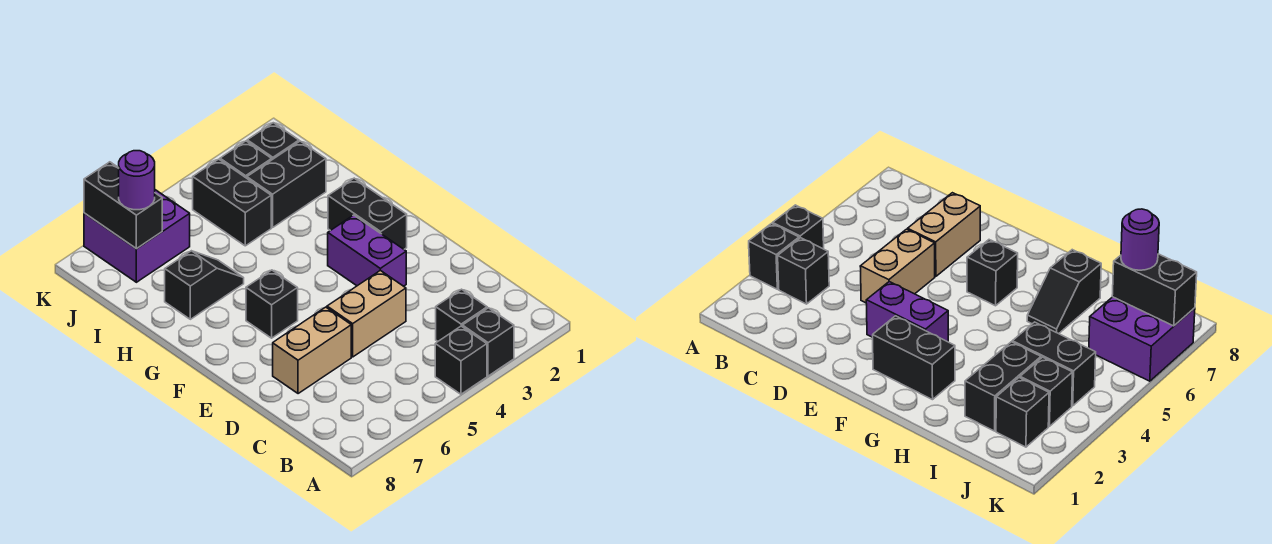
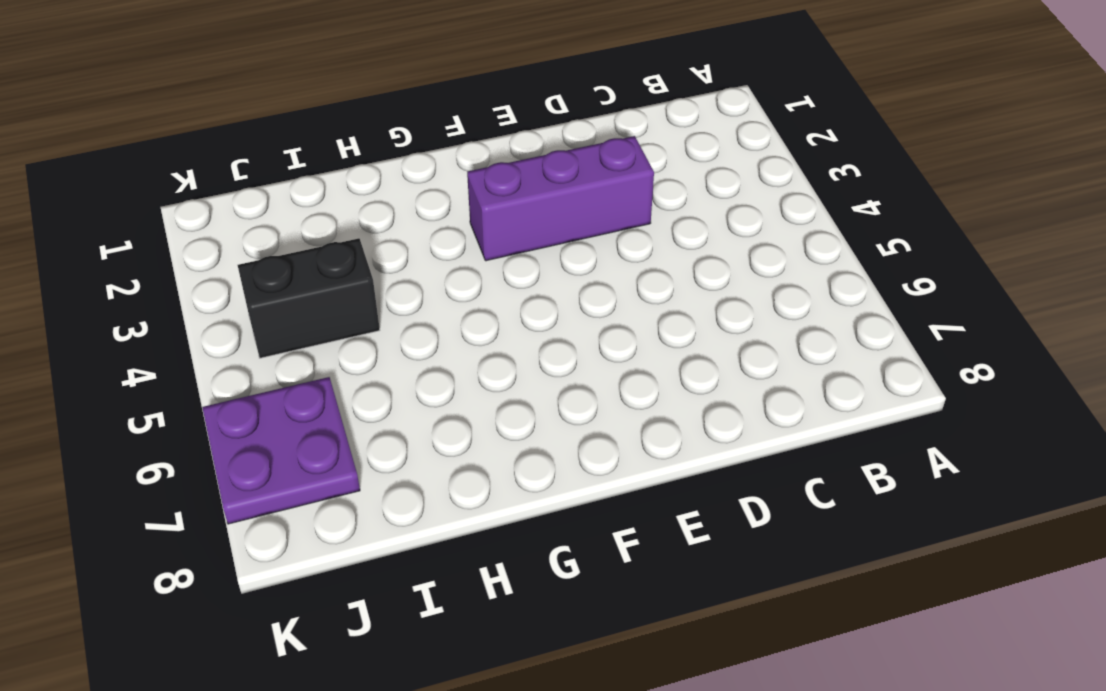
purple 1x3 brick [467,136,654,261] -> purple 1x2 brick [328,215,406,286]
purple 2x2 plate [202,377,360,524] -> purple 2x2 brick [84,190,190,282]
none -> black 1x1 brick [463,308,514,376]
none -> black 1x1 brick [435,326,487,394]
none -> black 1x1 brick [436,289,487,341]

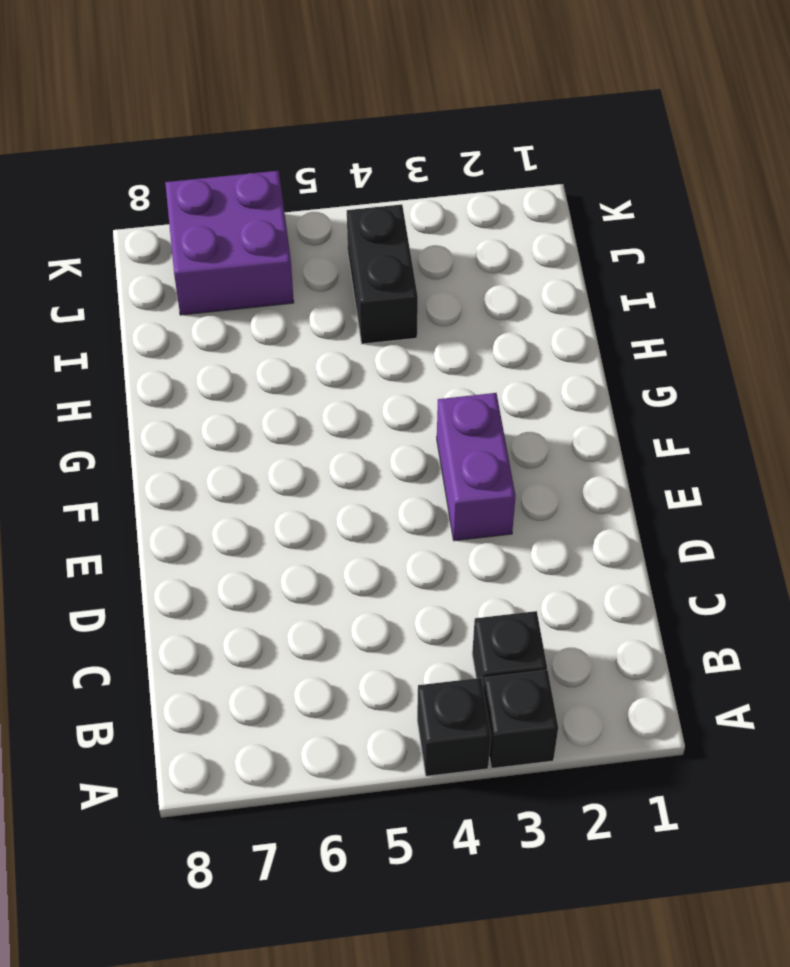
none -> tan 1x2 brick [327,270,406,357]
none -> tan 1x2 brick [273,307,351,394]
none -> black 1x2 brick [328,178,407,249]

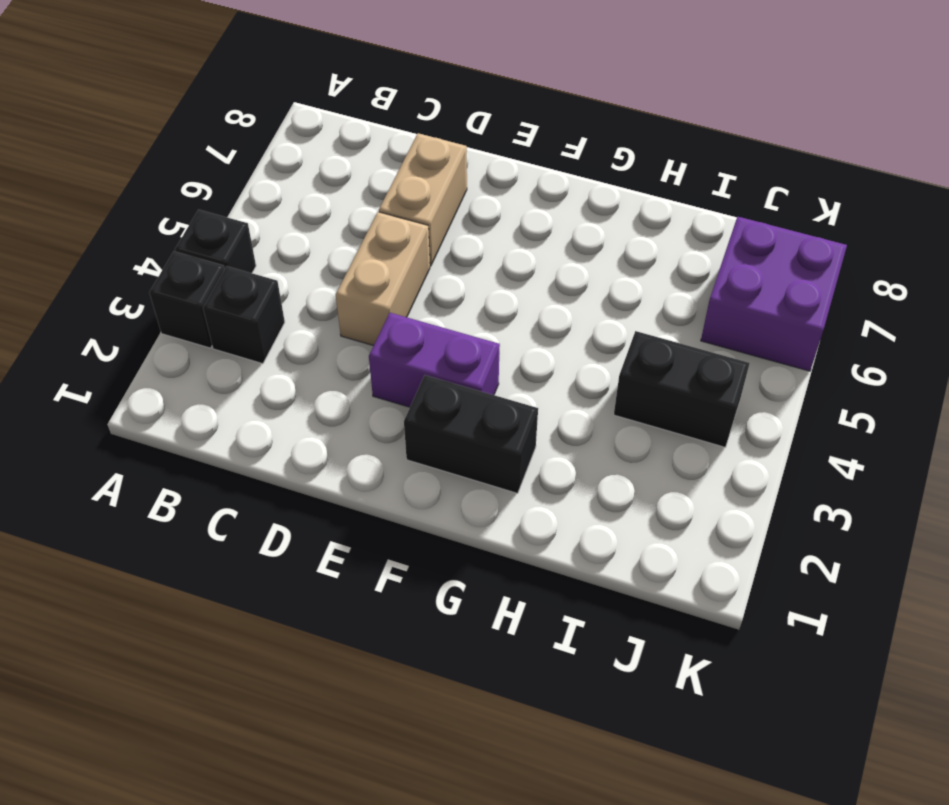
none -> black 1x1 brick [246,270,298,338]
none -> black 1x2 slope [165,251,244,319]
none -> black 1x2 brick [247,141,326,228]

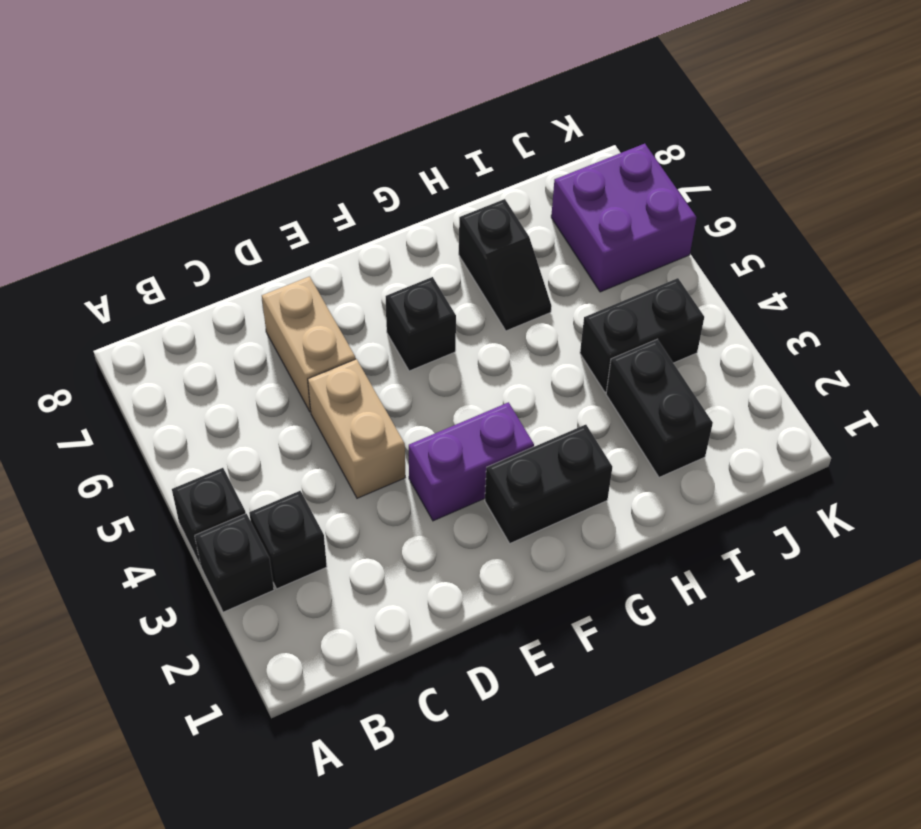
none -> black 1x1 brick [247,123,299,160]
none -> black 1x1 brick [220,141,272,178]
none -> black 1x2 brick [84,162,162,249]

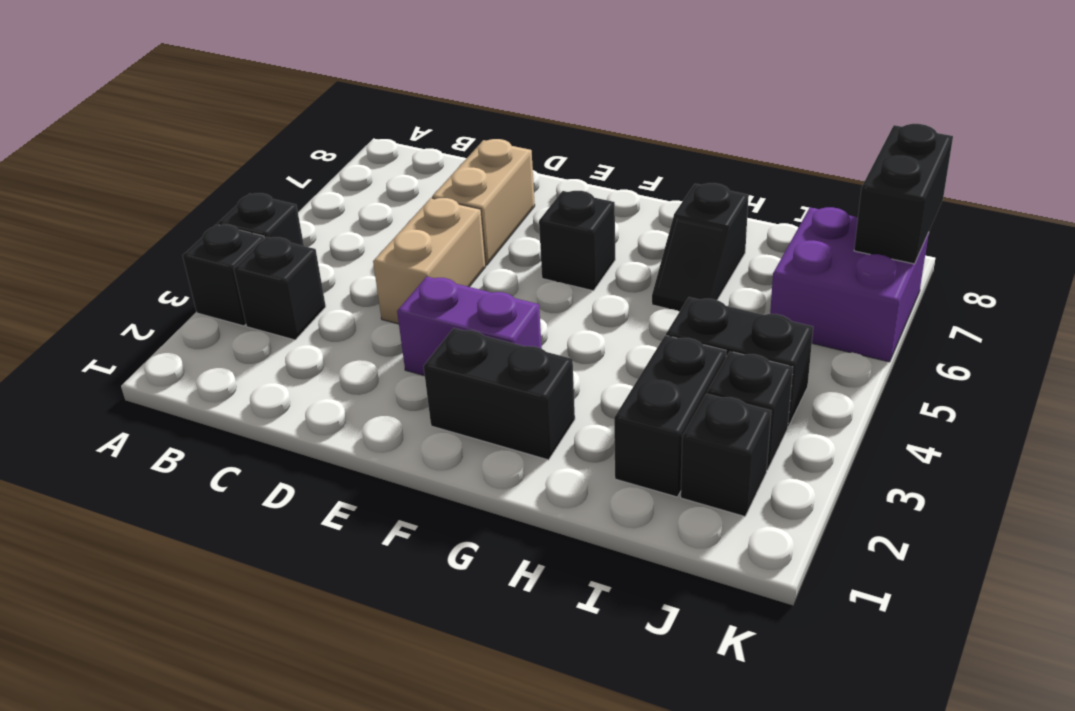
black 1x2 brick [854,124,953,264] -> black 1x2 brick turned to [84,162,162,249]
none -> purple 1x1 round brick [119,151,155,210]

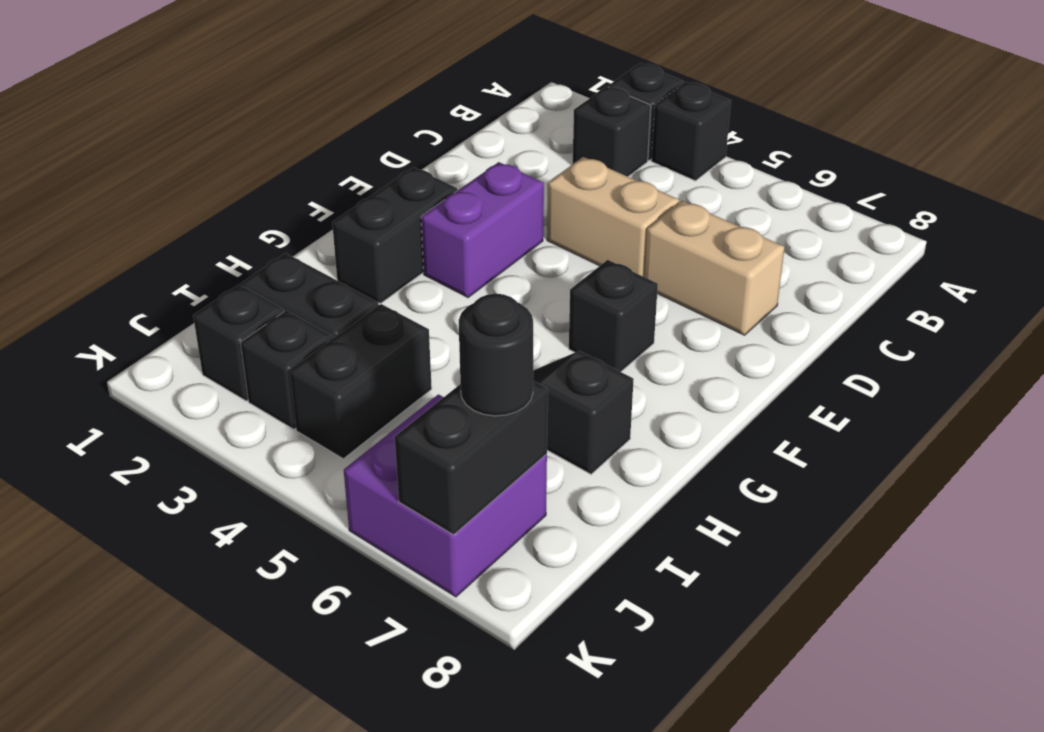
black 1x1 round brick [459,294,533,416] -> purple 1x1 round brick [119,151,155,210]

